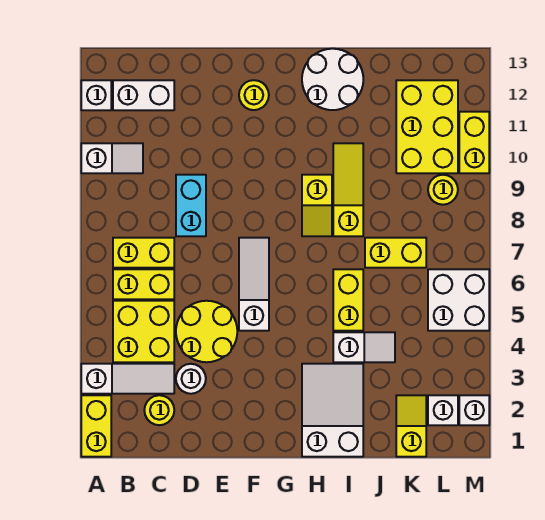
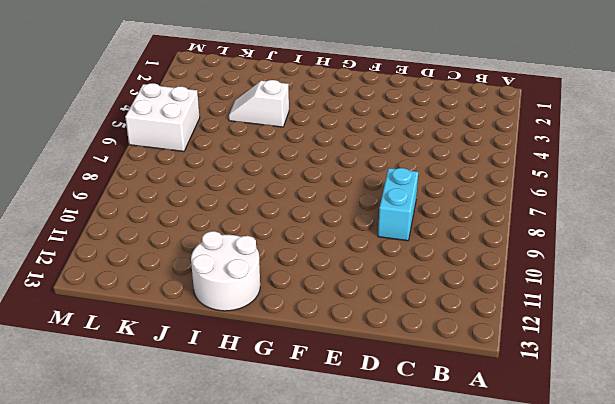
none -> yellow 1x2 brick [81,395,111,457]
none -> white 1x3 slope [81,364,174,394]
none -> white 1x2 slope [81,143,143,173]

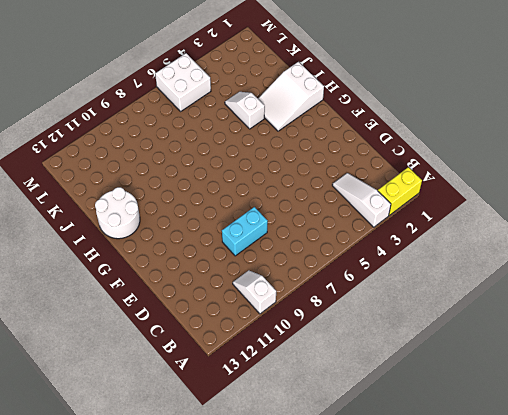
none -> white 1x1 brick [81,80,111,110]
none -> yellow 2x2 brick [113,301,174,362]
none -> yellow 1x2 brick [113,269,174,299]

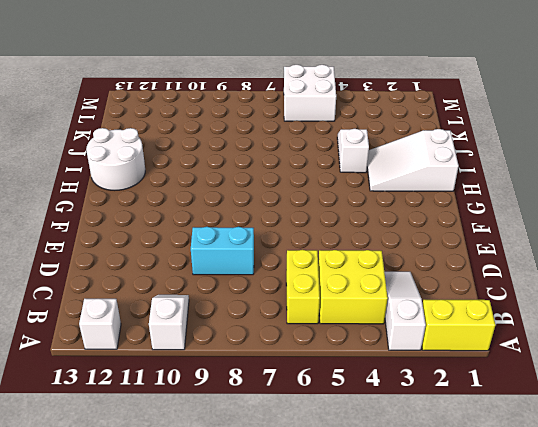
none -> yellow 1x2 brick [113,238,174,268]
none -> white 1x2 brick [113,80,174,110]
none -> yellow 1x1 round brick [144,395,174,425]

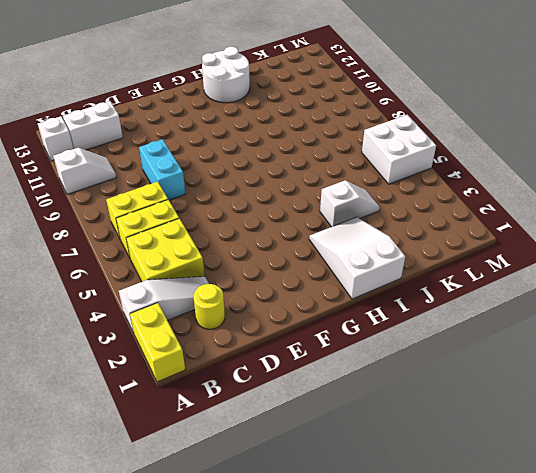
none -> white 1x1 round brick [176,364,206,394]
none -> yellow 2x2 round brick [176,301,237,362]
none -> white 1x3 slope [239,238,269,331]

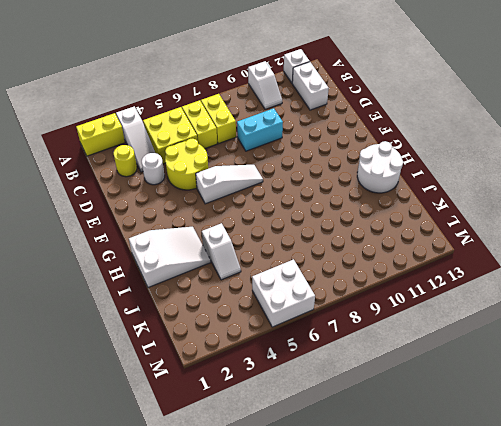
none -> yellow 1x1 round brick [239,80,269,110]
none -> yellow 1x2 slope [302,175,332,236]
none -> yellow 1x2 brick [333,269,363,331]

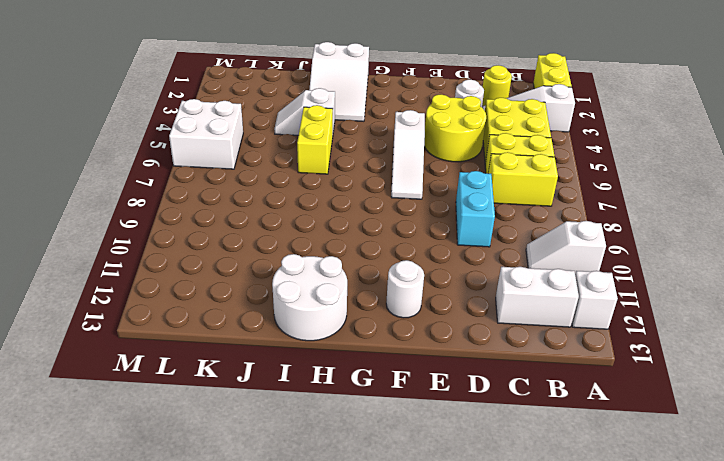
white 1x1 round brick [386,260,424,318] -> yellow 1x1 round brick [239,80,269,110]
none -> yellow 1x2 slope [302,175,332,236]
none -> yellow 1x3 slope [333,143,363,236]
none -> yellow 1x2 brick [365,238,426,268]

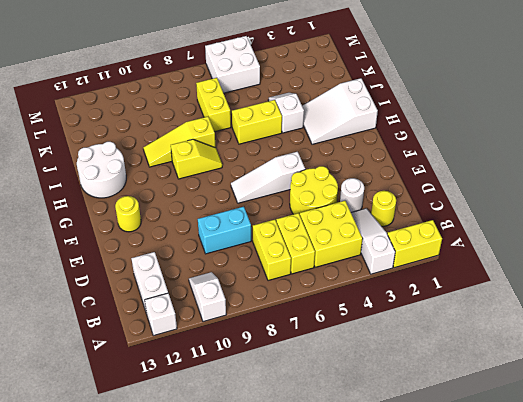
none -> yellow 1x2 slope [396,395,426,457]
none -> yellow 2x3 brick [396,80,458,173]
none -> white 1x1 brick [428,395,458,425]

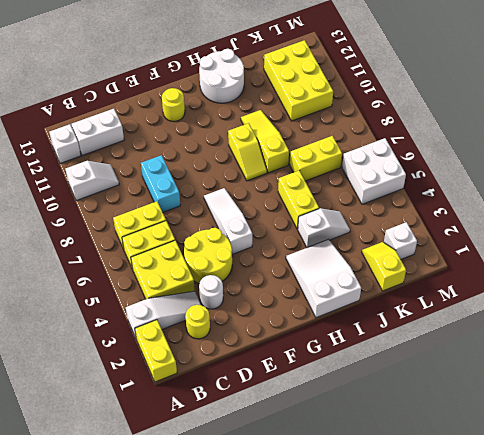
none -> yellow 1x1 round brick [428,175,458,205]
none -> white 1x1 brick [459,395,489,425]
none -> yellow 1x2 brick [459,112,489,173]

